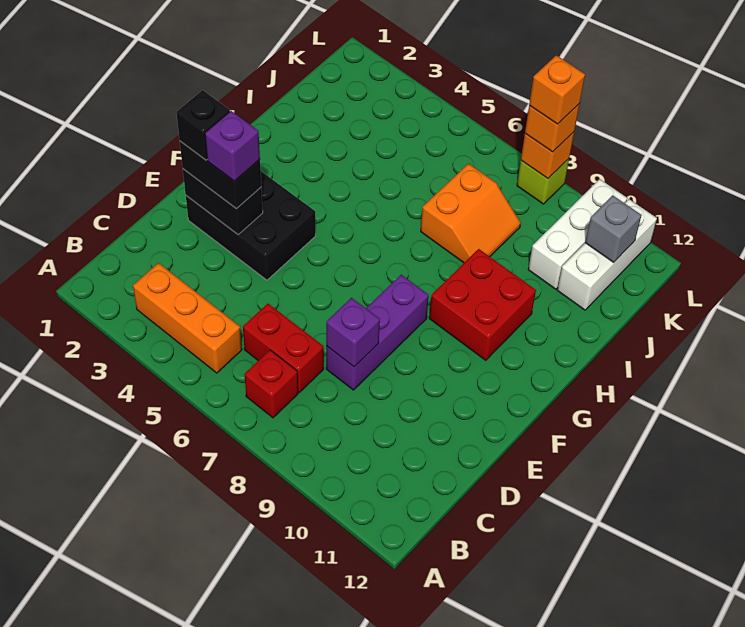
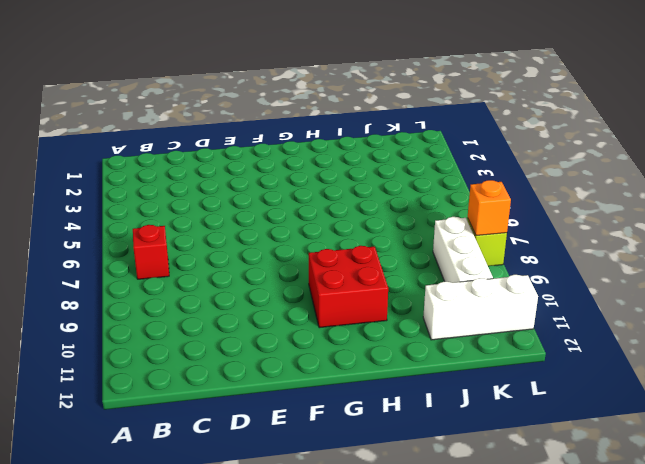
white 1x3 brick [433,217,493,283] -> white 1x3 brick turned to [528,179,627,289]
none -> orange 1x3 brick [133,263,242,373]
none -> red 1x2 brick [243,304,324,393]
none -> purple 1x3 brick [326,275,429,390]

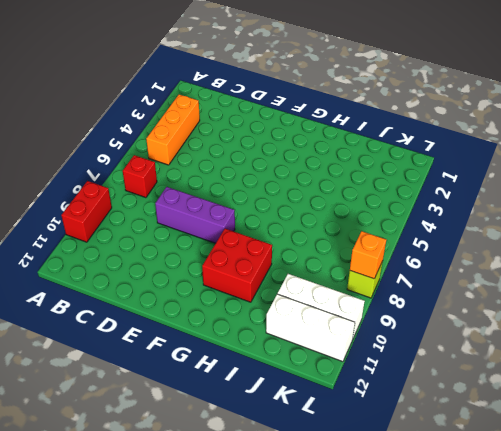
red 1x2 brick [61,181,112,242] -> red 1x2 brick moved to [243,304,324,393]
none -> black 2x3 brick [186,171,315,280]
none -> orange 2x2 slope [421,164,521,263]
none -> purple 1x1 brick [326,298,380,367]

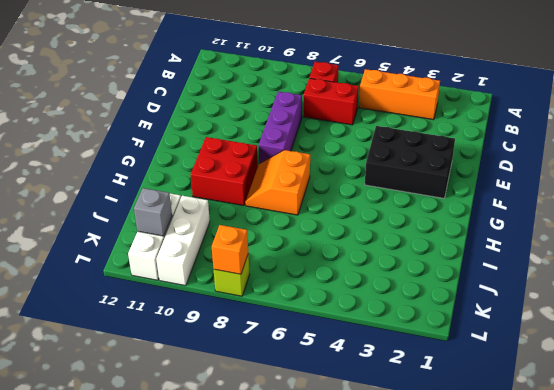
orange 2x2 slope [245,150,310,215] -> orange 2x2 slope moved to [421,164,521,263]
none -> purple 1x1 brick [326,298,380,367]
none -> black 1x2 brick [183,169,263,234]
none -> black 1x2 brick [180,141,261,209]

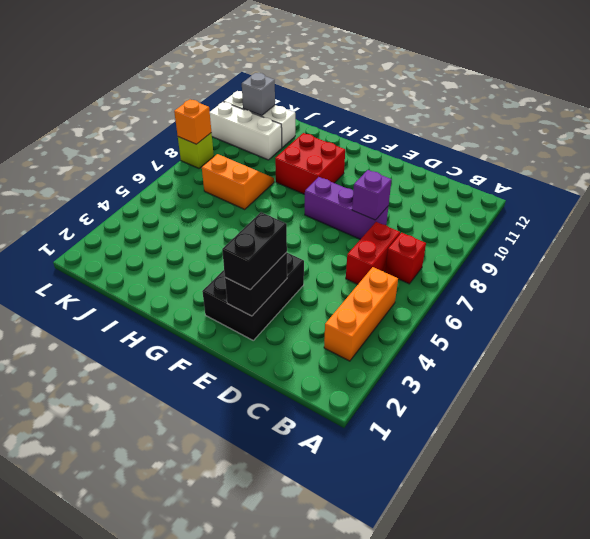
none -> orange 1x1 brick [525,104,580,152]
none -> black 1x1 brick [176,90,230,160]
none -> purple 1x1 brick [205,111,260,181]

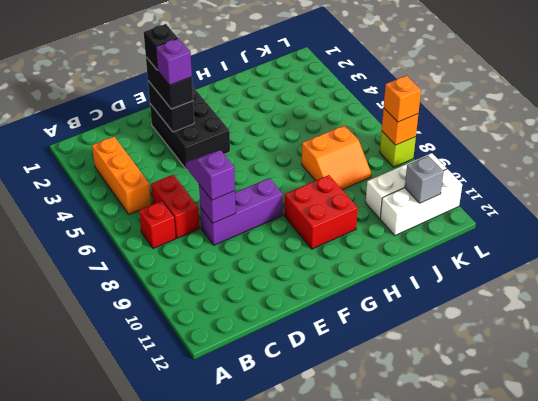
purple 1x2 slope [186,150,235,200] -> none
none -> orange 1x1 brick [529,55,585,124]

